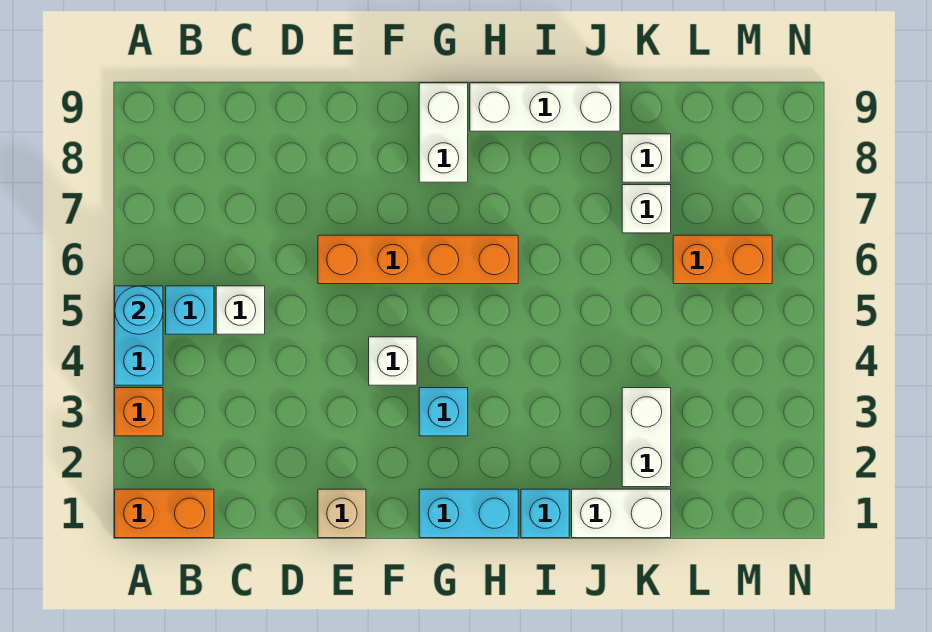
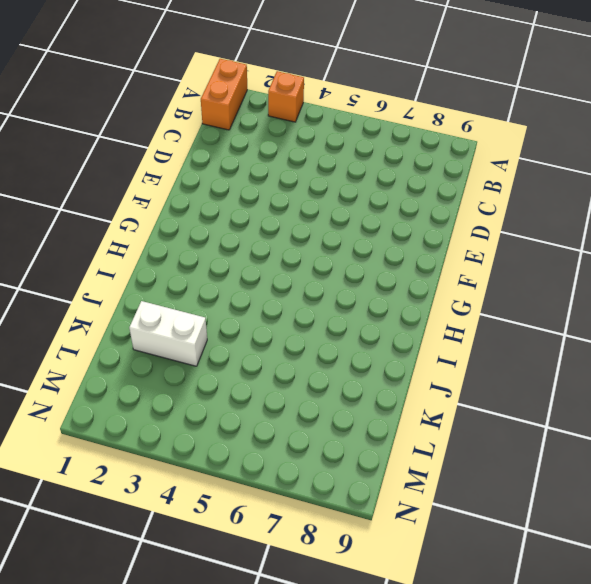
none -> cyan 1x2 brick [115,286,163,385]
none -> cyan 1x1 brick [166,286,214,334]
none -> white 1x1 brick [216,286,265,334]

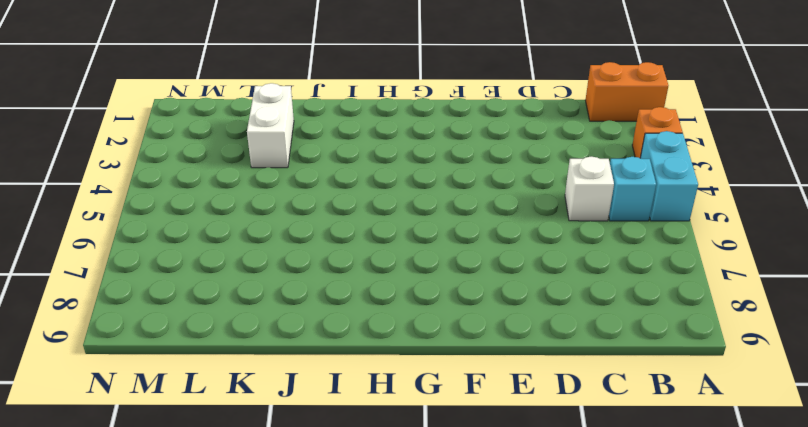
none -> tan 1x1 brick [318,489,366,538]
none -> orange 1x4 brick [318,235,518,284]
none -> white 1x1 brick [369,337,417,385]

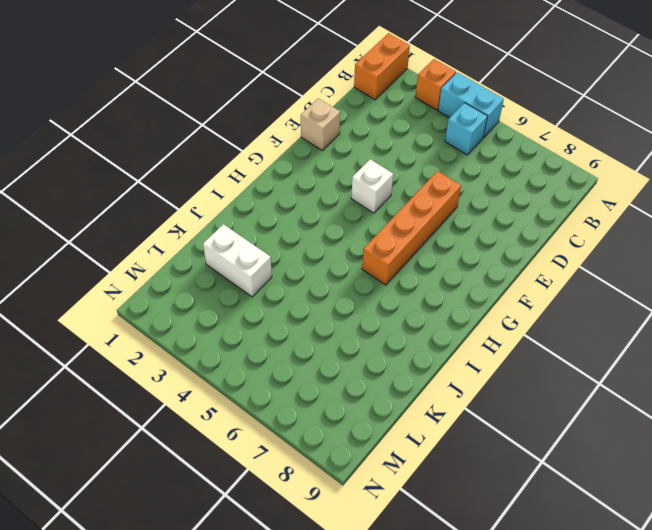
none -> white 1x1 brick [216,286,265,334]
none -> cyan 1x2 brick [419,489,518,538]
none -> cyan 1x1 brick [419,388,468,436]

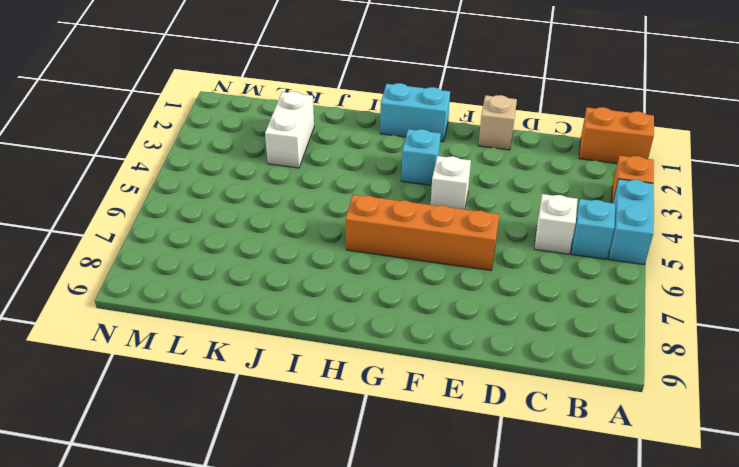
none -> white 1x2 brick [419,83,468,182]
none -> white 1x3 brick [470,83,620,131]
none -> cyan 1x1 brick [521,489,569,538]

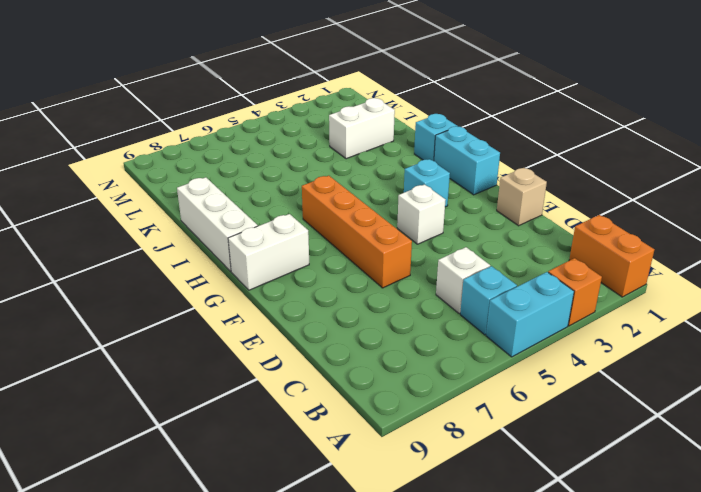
none -> white 1x2 brick [572,489,671,538]
none -> white 1x1 brick [622,185,671,233]
none -> white 1x1 brick [622,134,671,182]

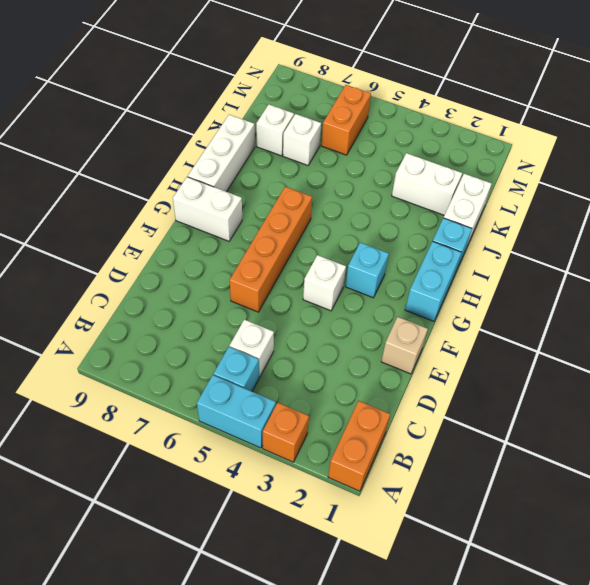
none -> cyan 1x1 round brick [115,286,163,334]

